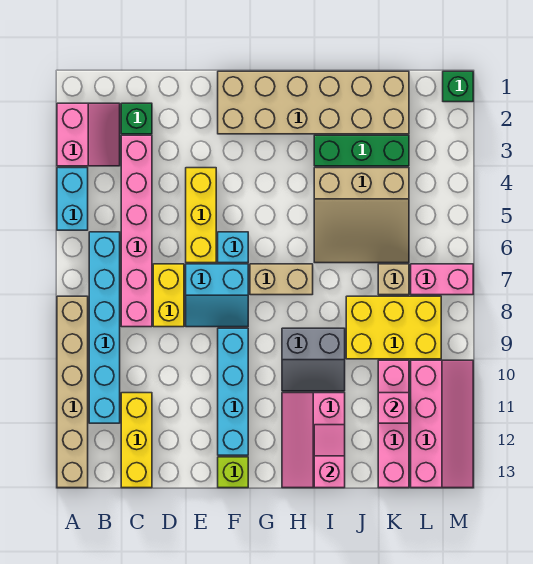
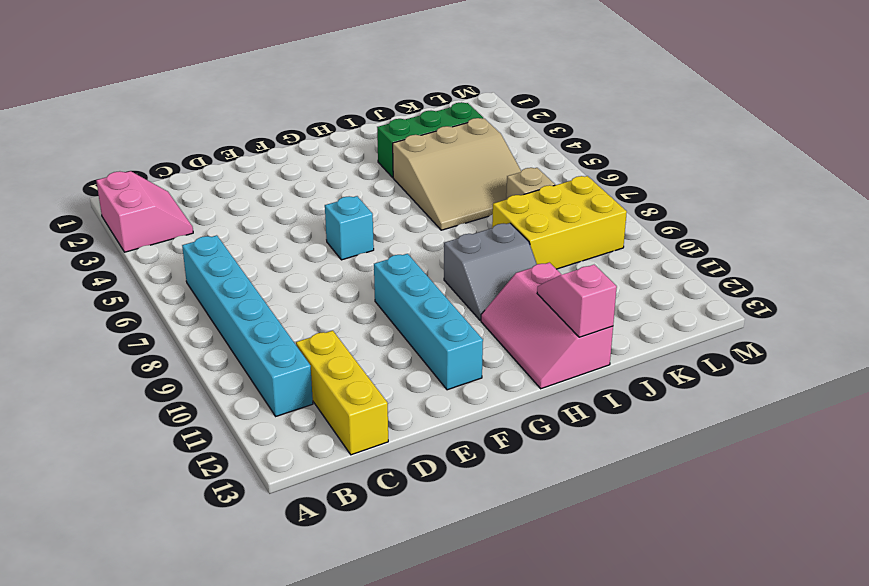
none -> cyan 1x2 brick [57,168,88,230]
none -> tan 1x6 brick [57,296,88,488]
none -> green 1x1 brick [121,103,152,134]

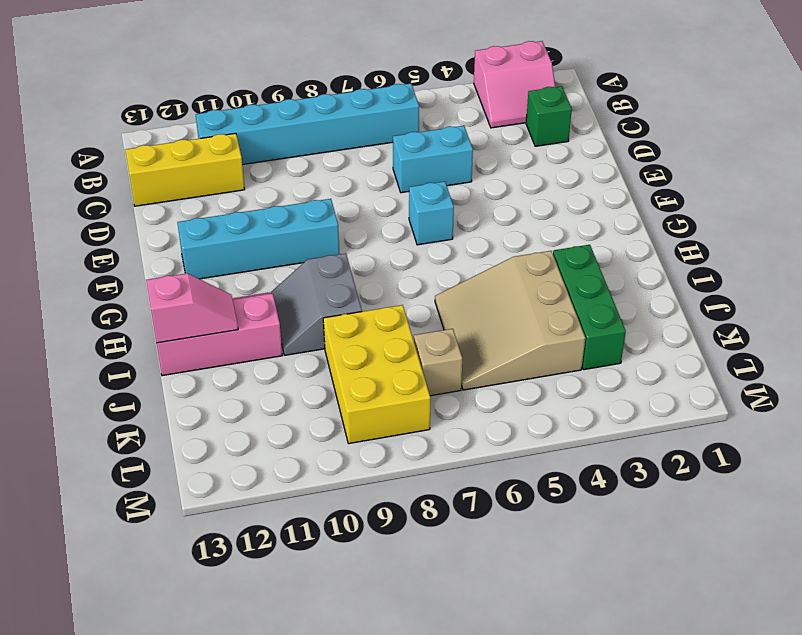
cyan 1x2 brick [393,126,473,193] -> cyan 1x2 brick moved to [57,168,88,230]
none -> tan 1x6 brick [57,296,88,488]
none -> pink 1x6 brick [121,135,152,327]
none -> yellow 1x2 brick [153,264,184,327]

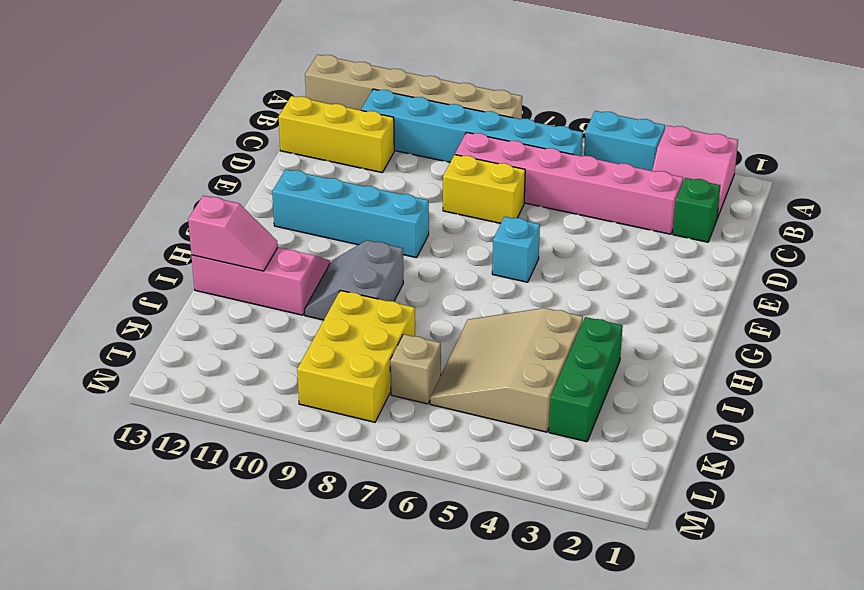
none -> yellow 1x3 brick [186,168,216,263]
none -> cyan 2x2 slope [186,264,248,327]
none -> tan 2x6 brick [218,71,409,134]

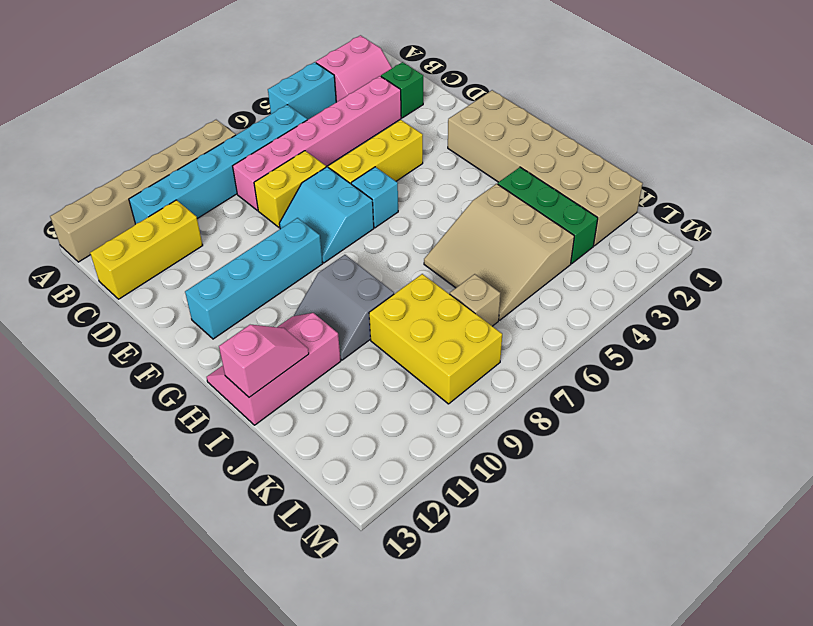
none -> lime 1x1 brick [218,457,248,488]
none -> tan 1x2 brick [250,264,313,295]
none -> pink 1x4 brick [378,360,409,488]

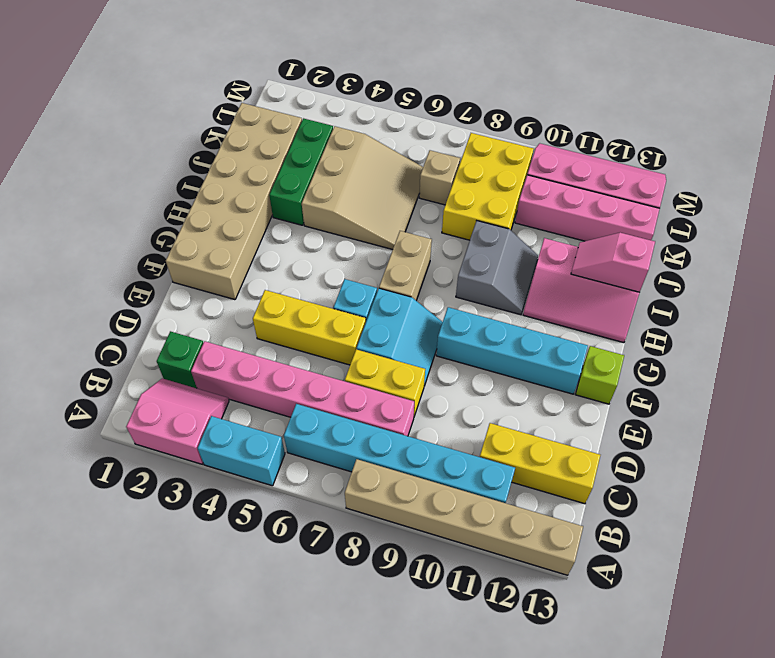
none -> pink 1x2 brick [411,264,473,295]
none -> green 1x1 brick [443,71,473,102]
none -> pink 1x1 brick [378,393,409,423]

